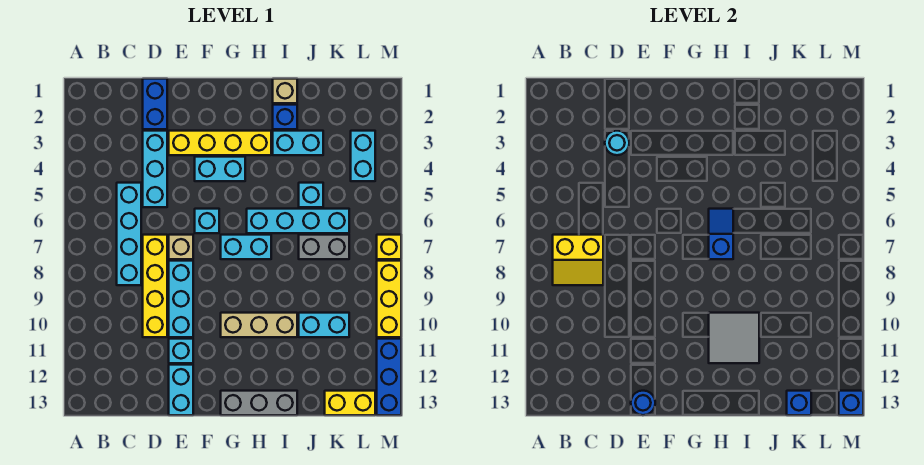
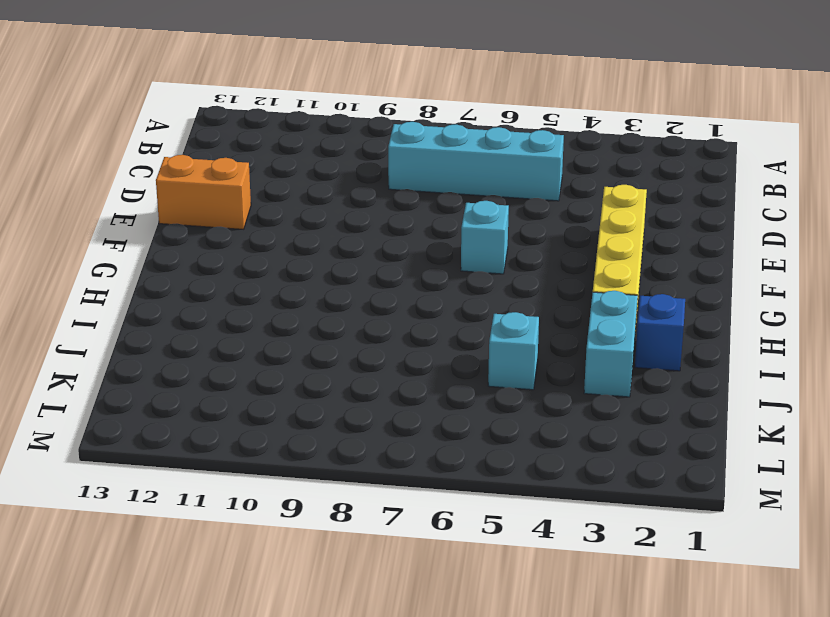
orange 1x2 brick [156,155,251,229] -> cyan 1x2 brick [169,365,193,415]
none -> blue 1x2 brick [143,79,167,129]
none -> cyan 1x3 brick [143,131,167,207]
none -> yellow 1x4 brick [143,235,167,337]
none -> tan 1x1 brick [169,235,193,259]

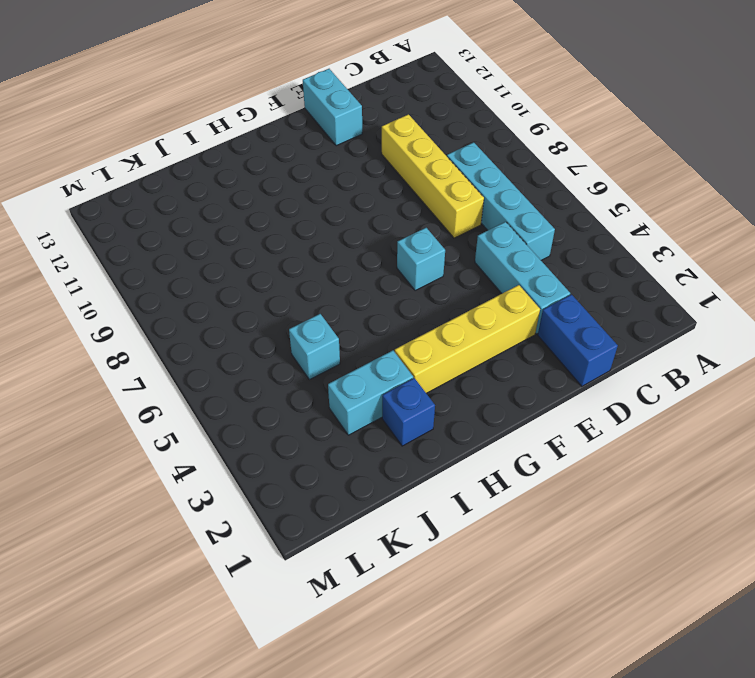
none -> tan 1x1 brick [169,235,193,259]
none -> cyan 1x3 brick [169,261,193,337]
none -> cyan 1x1 brick [169,339,193,363]
none -> cyan 1x2 brick [195,157,245,181]

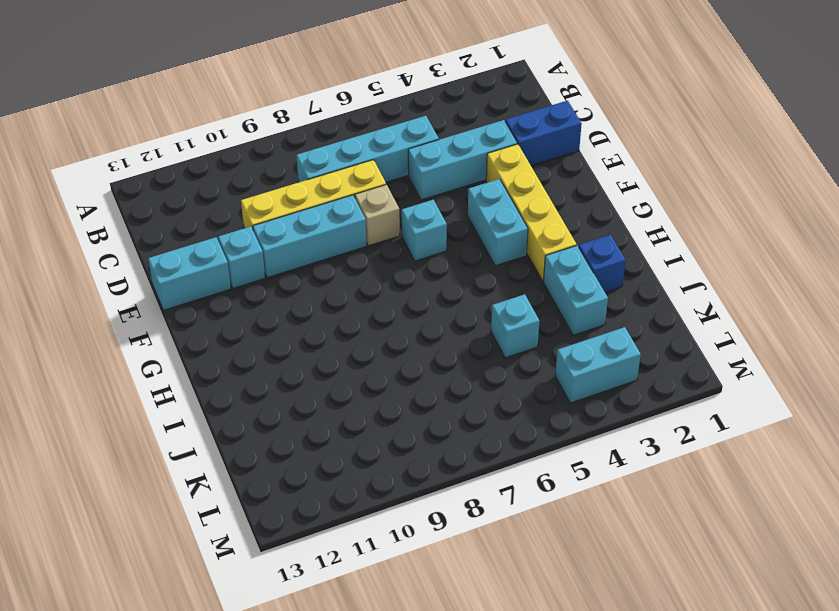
none -> cyan 1x2 brick [221,235,271,259]
none -> tan 1x3 brick [221,313,297,337]
none -> grey 1x3 brick [221,391,297,415]
none -> cyan 1x4 brick [247,209,349,233]

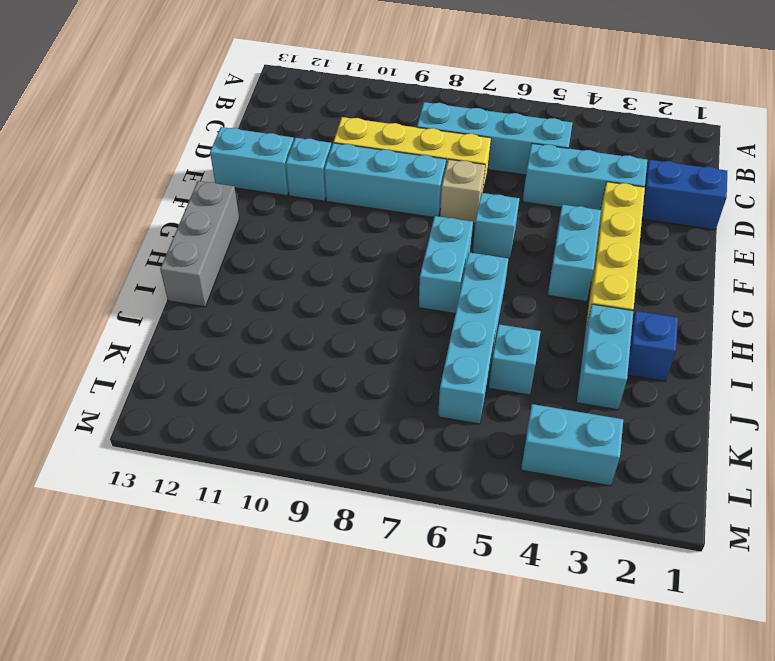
none -> tan 1x3 brick [221,313,297,337]
none -> tan 1x1 brick [273,79,297,103]
none -> grey 1x2 brick [299,235,349,259]
none -> cyan 1x2 brick [299,313,349,337]

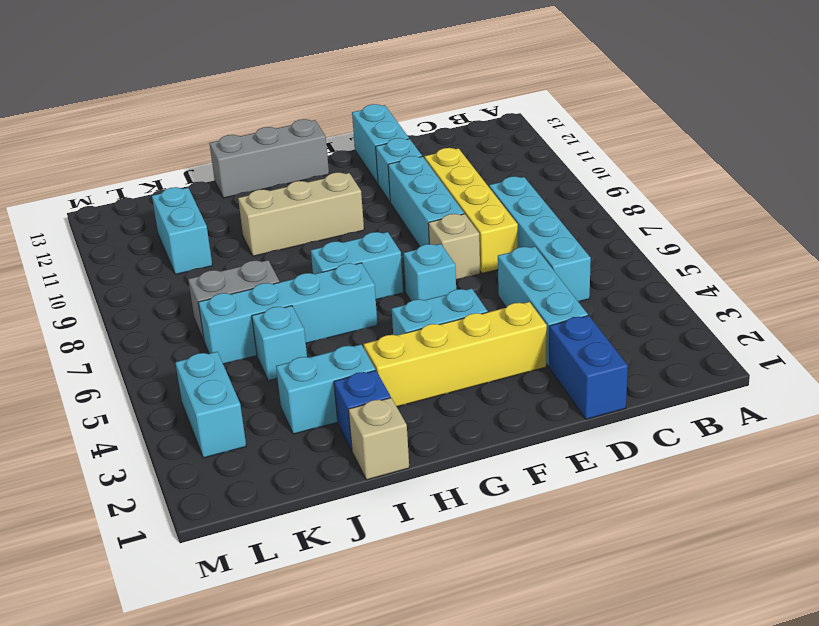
cyan 1x2 brick [152,187,212,274] -> cyan 1x2 brick turned to [299,313,349,337]
none -> yellow 1x2 brick [325,391,375,415]
none -> yellow 1x1 brick [377,235,401,259]
none -> yellow 1x3 brick [377,261,401,337]
none -> blue 1x3 brick [377,339,401,415]

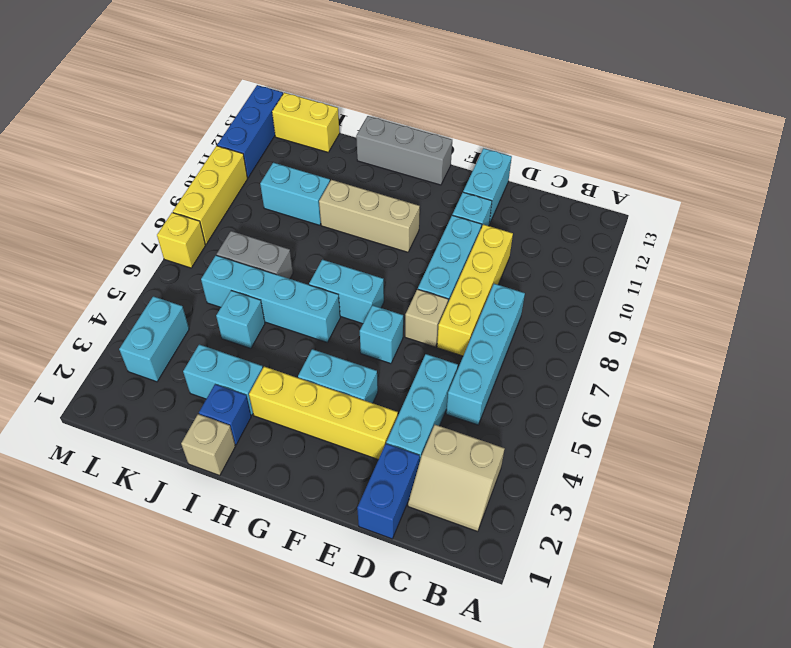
tan 2x2 slope [408,425,505,532] -> none
none -> yellow 2x2 slope [553,235,603,285]
none -> cyan 1x1 round brick [605,131,629,155]
none -> blue 1x1 round brick [631,391,655,415]
none -> blue 1x2 slope [709,209,733,259]

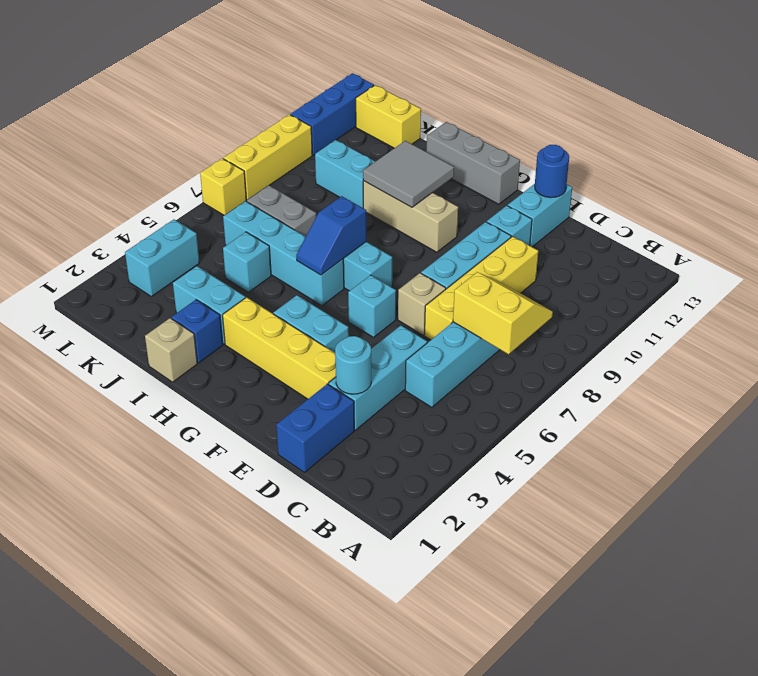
none -> blue 1x1 brick [787,391,811,415]
none -> blue 1x1 brick [839,391,863,415]

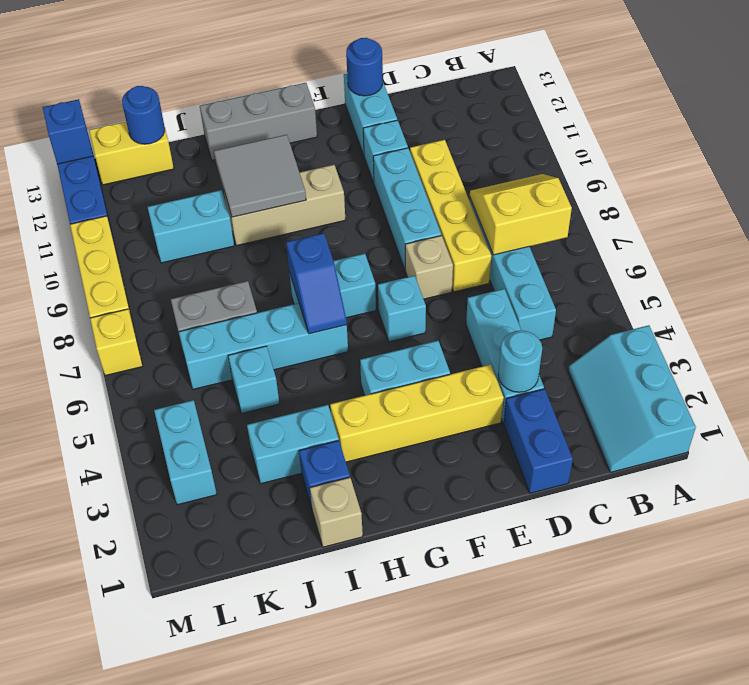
cyan 2x3 slope [568,325,696,472] -> none
blue 1x1 round brick [122,86,165,144] -> blue 1x1 brick [787,391,811,415]

